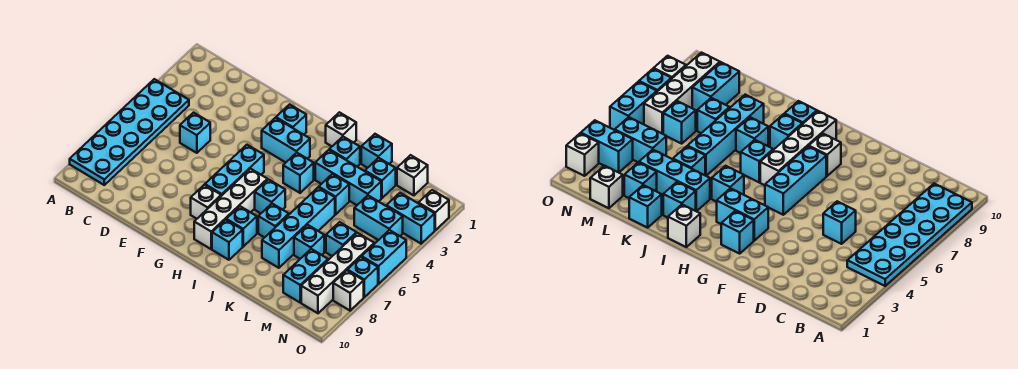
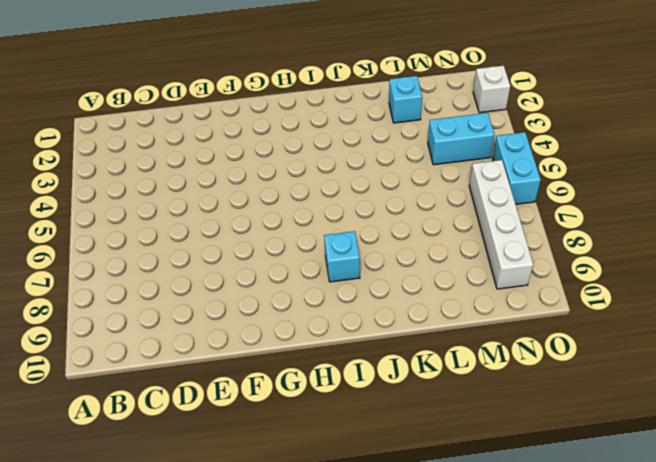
none -> cyan 2x6 plate [70,79,189,185]
none -> cyan 1x1 brick [180,113,210,153]
none -> cyan 1x1 brick [276,104,306,135]
none -> cyan 1x2 brick [262,118,310,162]

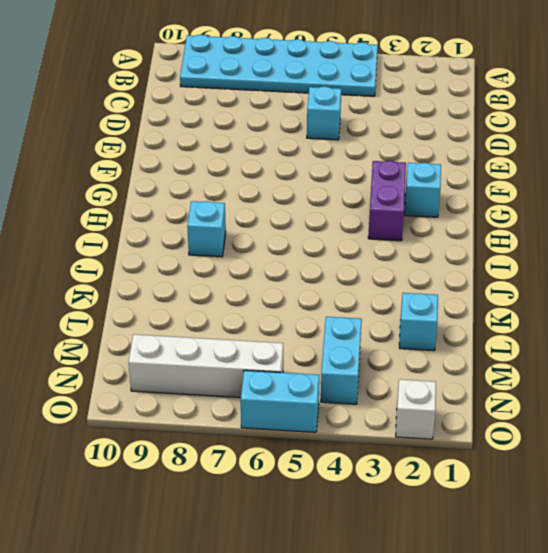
purple 1x2 brick [368,161,406,241] -> cyan 1x2 brick [262,118,310,162]
none -> cyan 1x3 brick [205,145,264,196]
none -> white 1x1 brick [191,185,221,219]
none -> white 1x4 brick [194,169,267,249]
none -> white 1x1 brick [326,112,356,146]

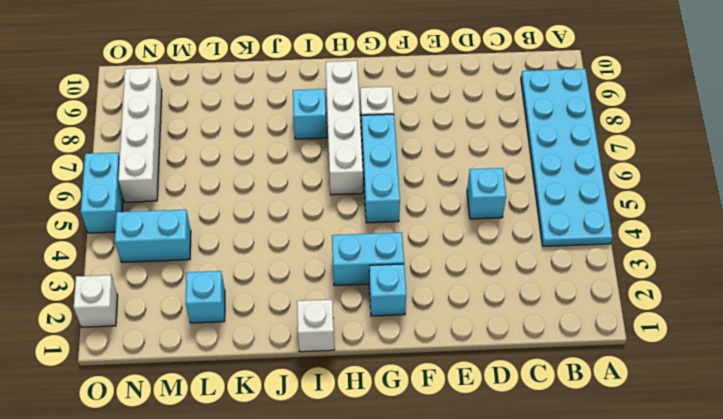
none -> cyan 1x1 brick [283,153,314,193]
none -> cyan 1x1 brick [255,179,285,213]
none -> cyan 1x1 brick [212,220,243,260]
none -> cyan 1x1 brick [329,137,360,167]

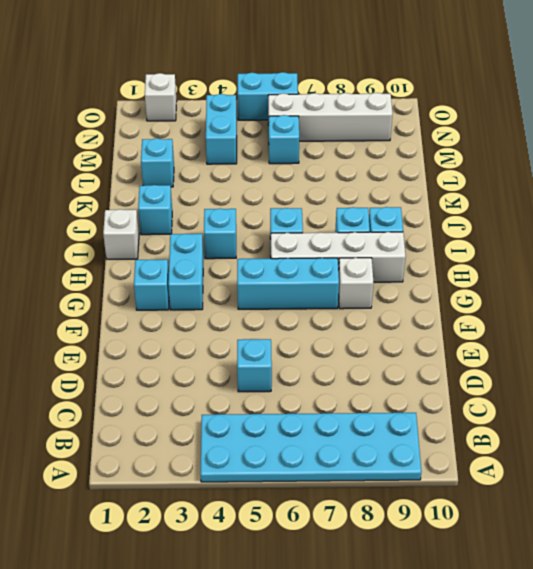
none -> cyan 1x3 brick [315,150,381,205]
none -> cyan 1x1 brick [258,204,289,238]
none -> cyan 1x1 brick [361,134,392,168]
none -> cyan 1x1 brick [319,174,349,214]

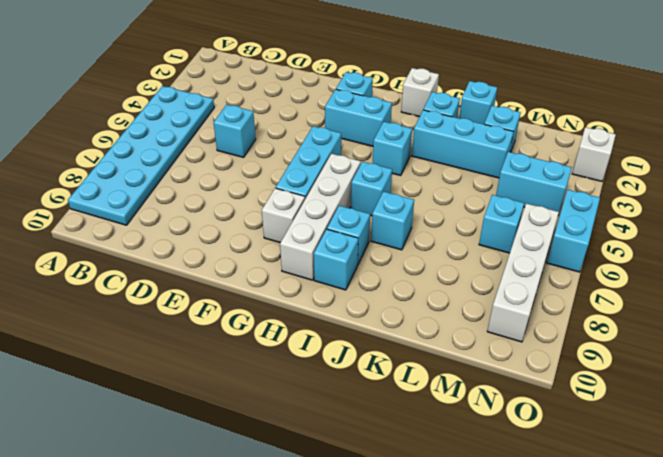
none -> cyan 1x1 brick [319,174,349,214]
none -> cyan 1x4 brick [262,187,335,268]
none -> cyan 1x1 brick [294,225,324,259]
none -> white 1x1 brick [397,155,428,195]

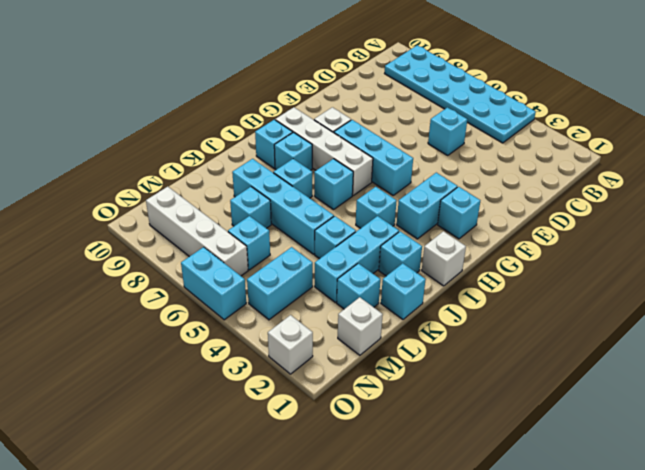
none -> cyan 1x2 brick [283,249,328,302]
none -> cyan 1x2 brick [386,193,435,244]
none -> cyan 1x1 brick [347,257,378,297]
none -> white 1x1 brick [333,270,364,311]

